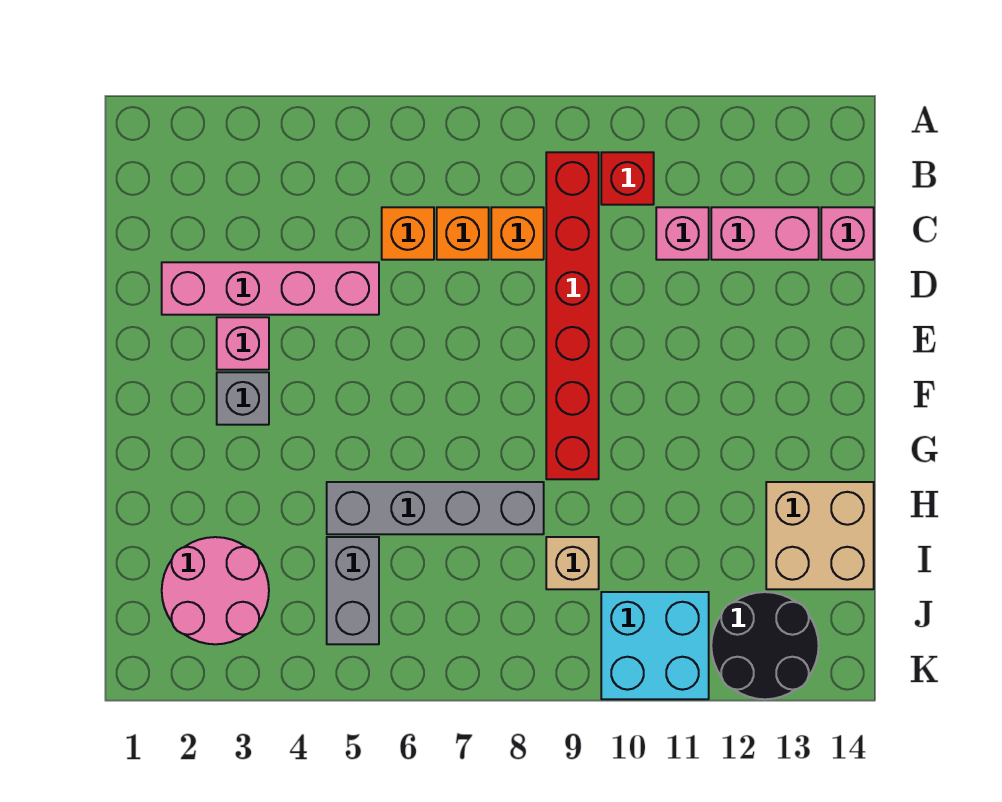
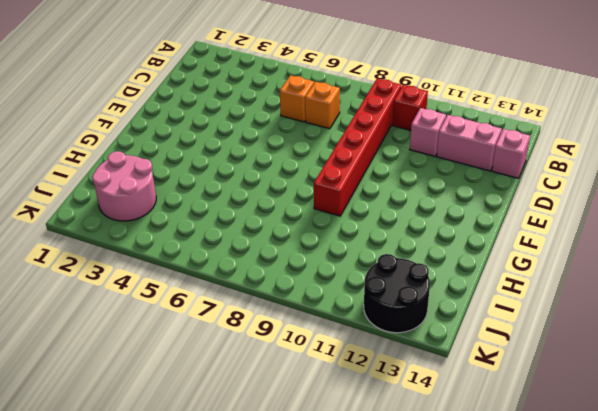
none -> orange 1x1 brick [491,207,544,260]
none -> pink 1x4 brick [162,262,379,315]
none -> pink 1x1 brick [217,317,269,370]

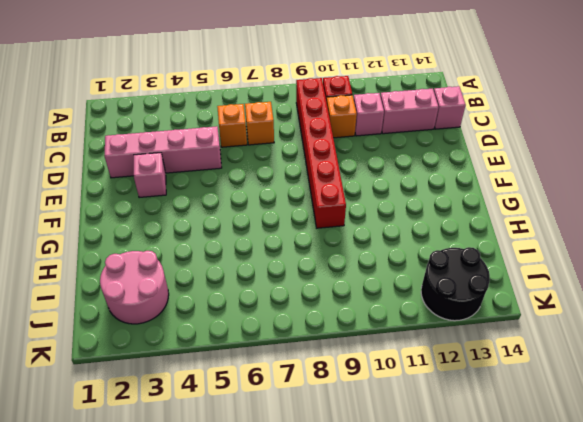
orange 1x1 brick [327,95,357,138] -> orange 1x1 brick moved to [491,207,544,260]
none -> grey 1x1 brick [217,372,269,425]
none -> grey 1x4 brick [327,482,544,534]
none -> tan 2x2 brick [766,482,874,589]

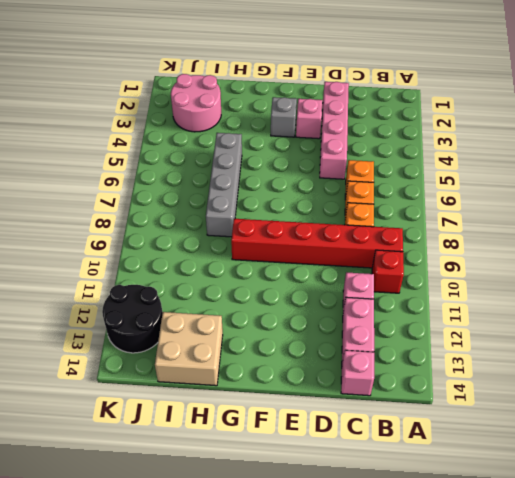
none -> grey 1x2 brick [327,537,379,644]
none -> tan 1x1 brick [546,537,599,589]
none -> cyan 2x2 brick [601,592,709,699]

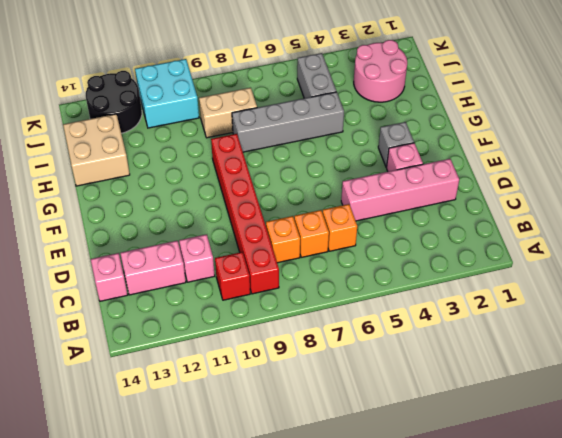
tan 1x2 brick [199,88,257,138] -> tan 1x1 brick [546,537,599,589]

